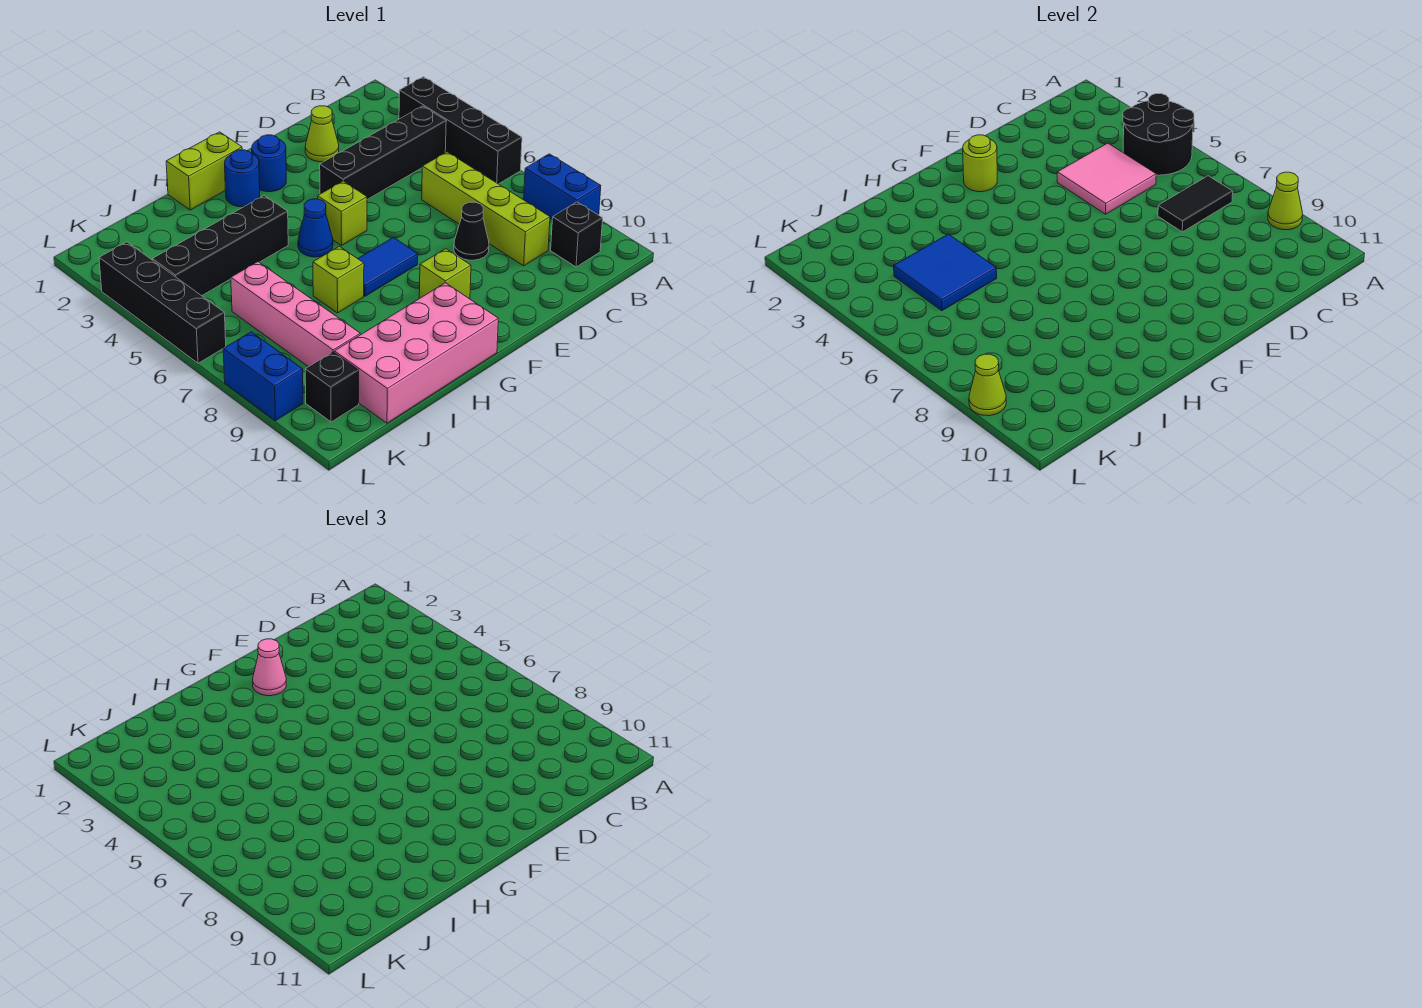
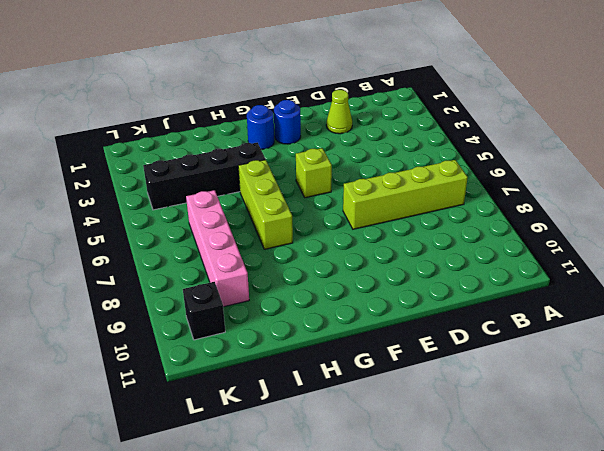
lime 1x4 brick [343,160,468,229] -> lime 1x4 brick turned to [422,152,550,266]
lime 1x3 brick [238,160,293,249] -> lime 1x1 brick [313,246,364,313]
none -> black 1x4 brick [399,77,522,184]
none -> blue 1x2 brick [524,154,601,220]
none -> black 1x4 brick [320,106,446,199]

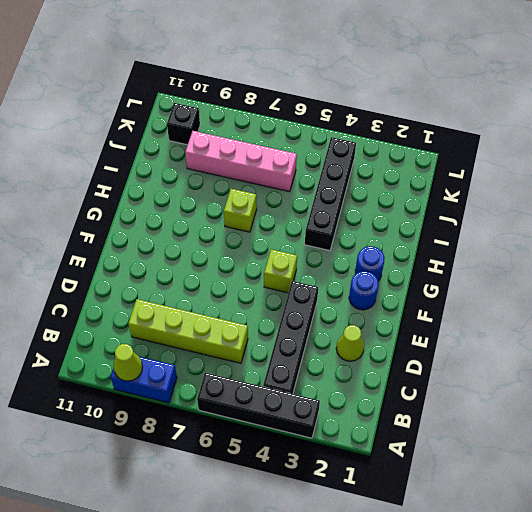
none -> black 1x1 brick [551,202,603,267]
none -> black 1x1 cone [454,202,489,260]
none -> blue 1x2 tile [358,237,418,296]

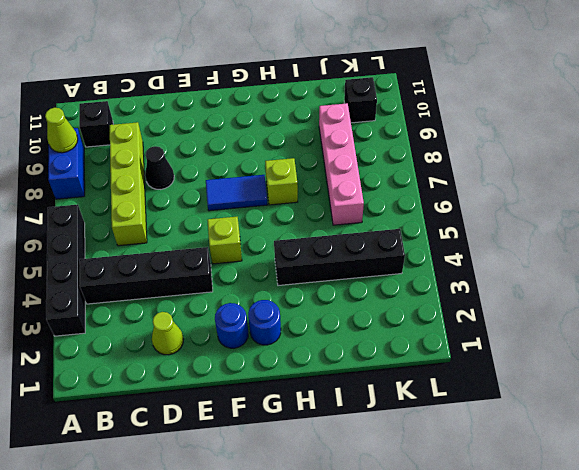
none -> lime 1x1 brick [419,249,471,299]
none -> lime 1x2 brick [166,132,242,210]
none -> blue 1x1 cone [298,199,333,257]

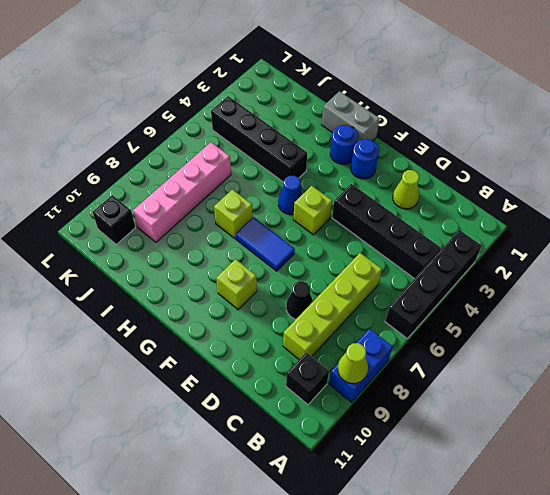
grey 1x2 brick [322,91,380,142] -> lime 1x2 brick [166,132,242,210]
none -> pink 2x4 brick [334,283,498,423]
none -> black 1x4 brick [99,242,226,363]
none -> blue 1x2 brick [223,332,303,421]

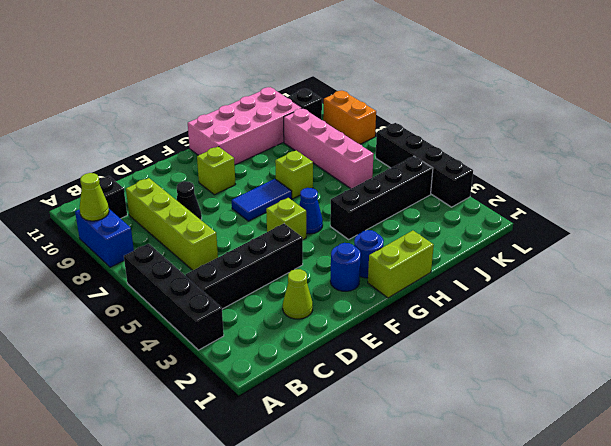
orange 1x2 brick [323,91,376,144] -> blue 1x2 brick [223,332,303,421]
none -> black 2x2 round brick [1123,94,1194,175]
none -> black 1x2 tile [1158,176,1233,232]
none -> pink 2x2 tile [1057,143,1156,214]

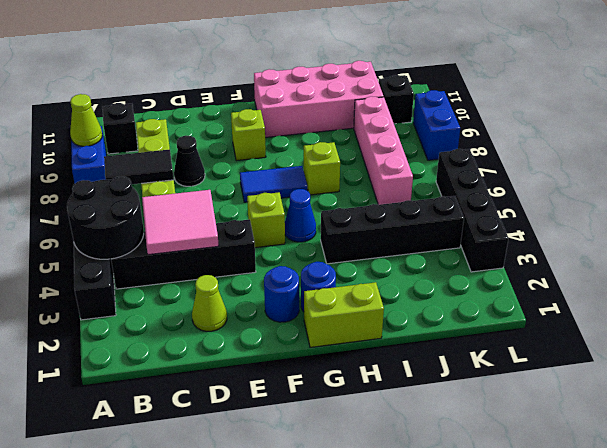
none -> lime 1x1 round brick [963,135,997,192]
none -> blue 2x2 tile [894,234,997,311]
none -> lime 1x1 cone [969,354,1006,416]

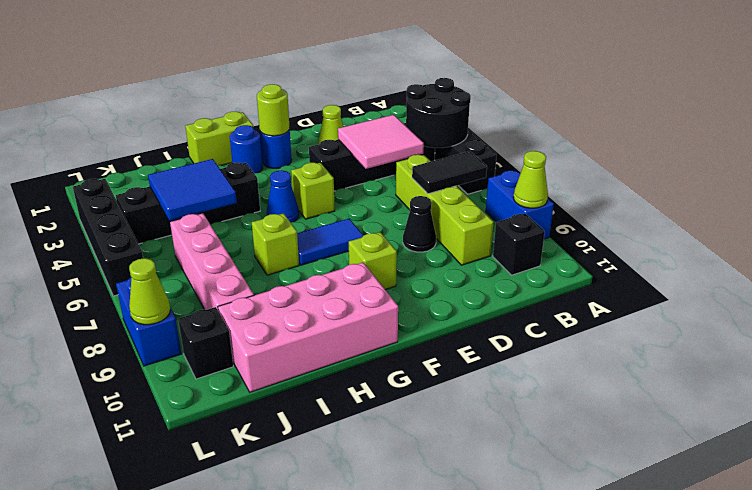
none -> pink 1x1 cone [253,639,286,696]

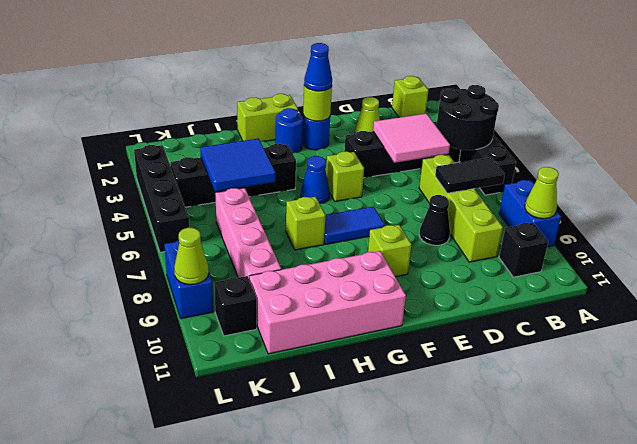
lime 1x1 brick [392,76,428,118] -> none
blue 1x1 cone [304,43,332,91] -> pink 1x1 cone [253,639,286,696]

